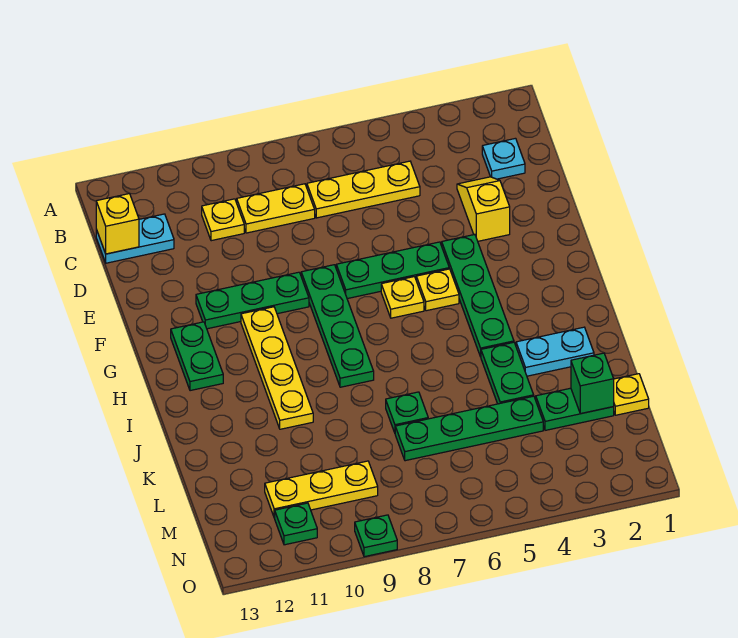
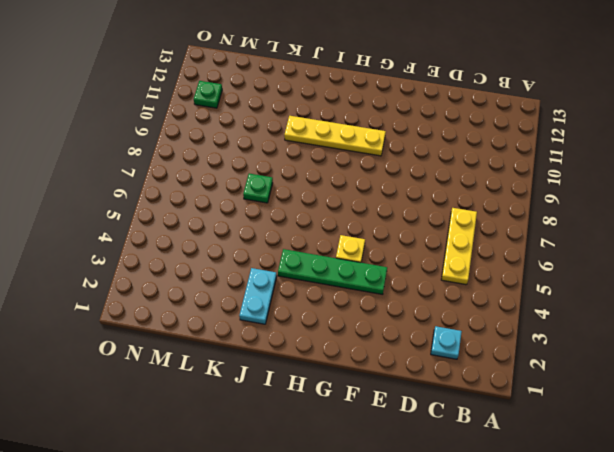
none -> yellow 1x2 plate [237,184,315,233]
none -> yellow 1x1 plate [202,199,244,241]
none -> cyan 1x2 plate [96,214,174,263]

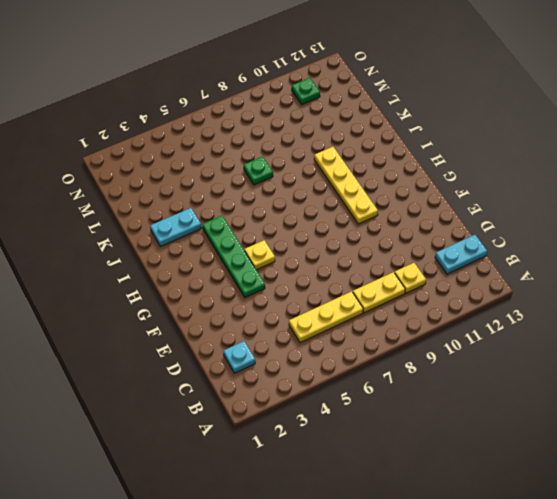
none -> yellow 1x2 slope [457,177,510,241]
none -> green 1x3 plate [336,242,449,299]
none -> green 1x4 plate [301,265,374,387]

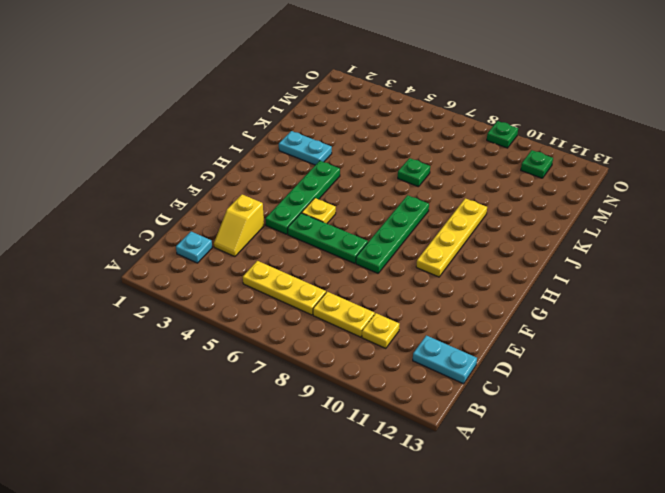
none -> green 1x3 plate [196,272,309,329]
none -> yellow 1x1 plate [381,277,424,318]
none -> green 1x2 plate [171,322,223,391]

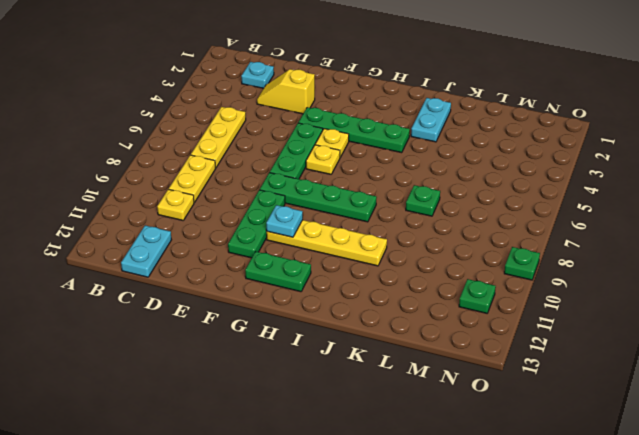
cyan 1x1 plate [266,205,303,237] -> none
none -> green 1x2 plate [481,342,534,404]
none -> yellow 1x1 plate [613,374,649,415]
none -> green 1x2 plate [536,388,614,430]

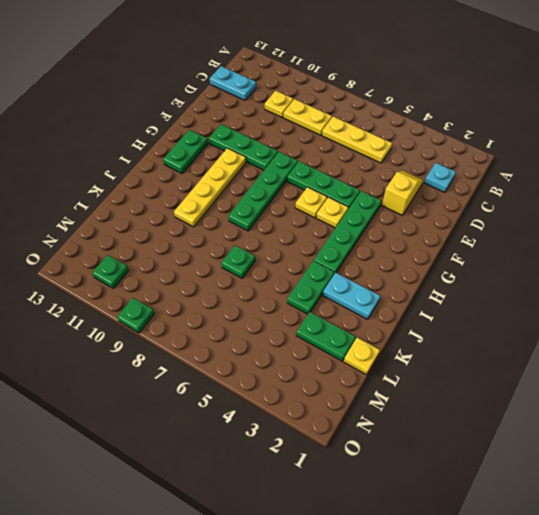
none -> green 1x4 plate [395,396,543,461]
none -> yellow 1x3 plate [265,461,378,518]
none -> yellow 1x1 brick [96,194,139,254]

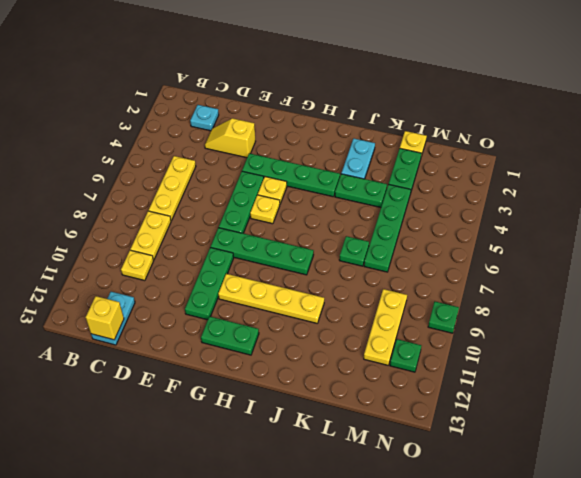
none -> green 1x1 brick [571,353,614,414]

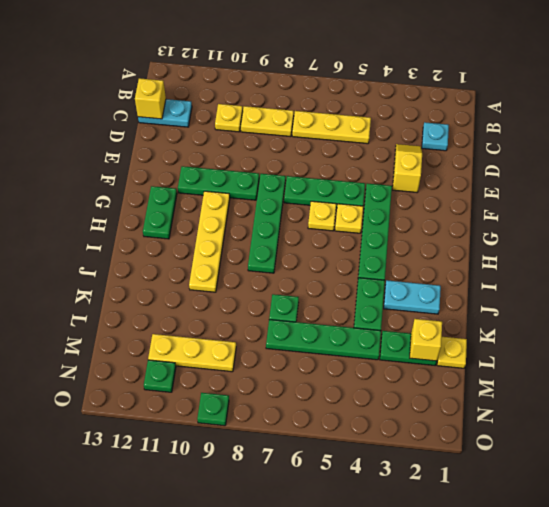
yellow 1x1 brick [410,319,442,361] -> green 1x1 brick [571,353,614,414]

